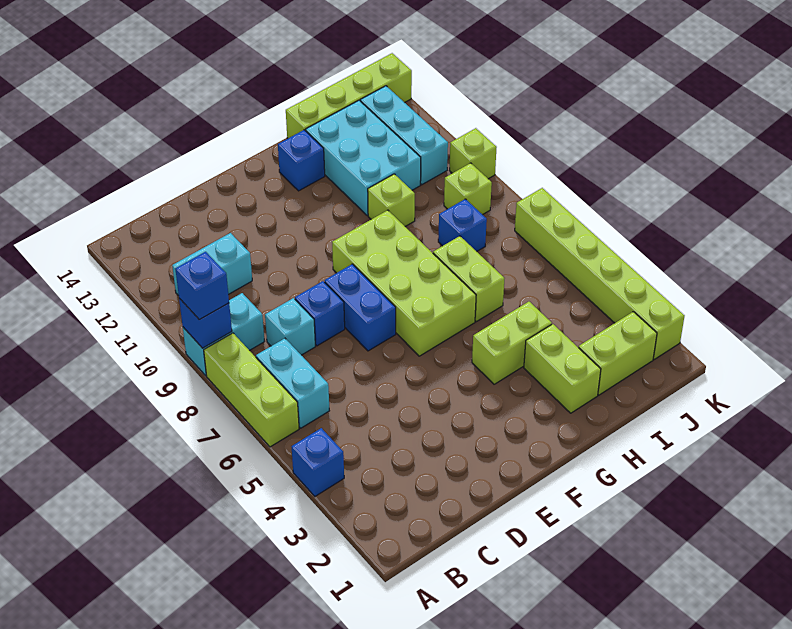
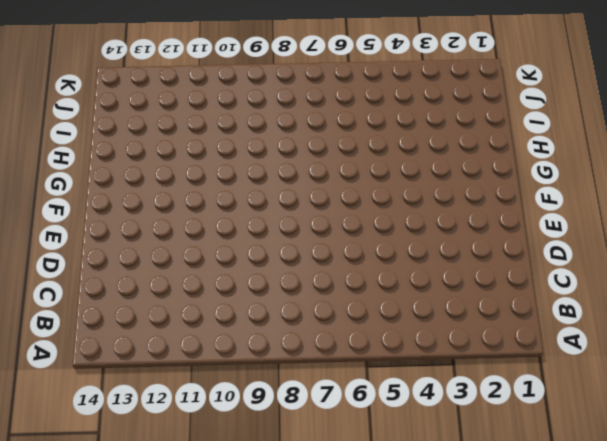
none -> blue 1x1 brick [292,428,344,496]
none -> lime 1x3 brick [204,333,299,447]
none -> cyan 1x2 brick [183,293,265,376]

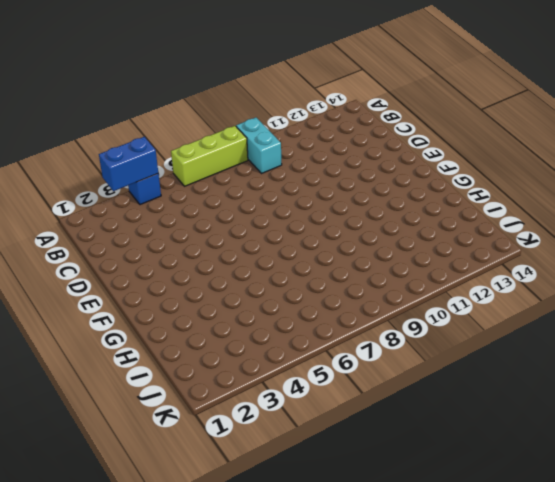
blue 1x2 brick [99,137,158,191] -> blue 1x2 brick moved to [325,264,396,351]
none -> cyan 1x2 brick [256,338,329,428]
none -> cyan 1x2 brick [172,233,252,296]
none -> cyan 1x1 brick [265,298,315,355]

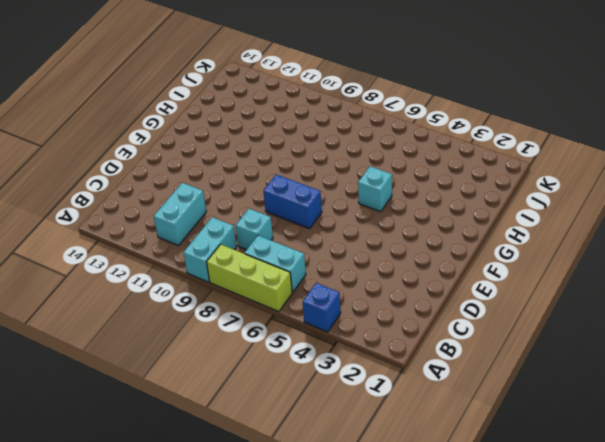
cyan 1x1 brick [358,166,392,212] -> none
none -> blue 1x1 brick [295,281,345,346]
none -> lime 2x4 brick [332,210,476,356]
none -> lime 1x2 brick [472,302,552,384]

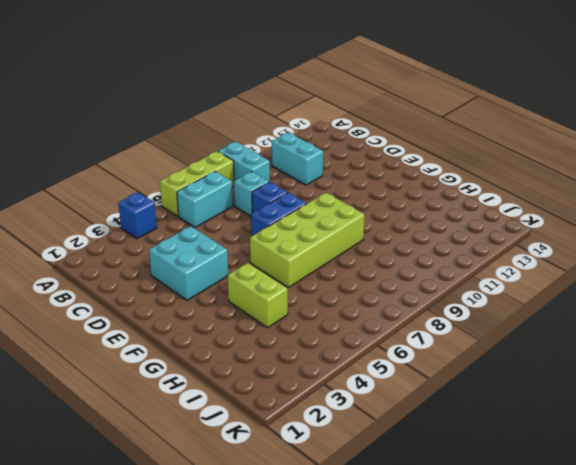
cyan 2x2 brick [149,226,228,300] -> none
none -> blue 1x1 brick [278,130,325,191]
none -> lime 1x2 brick [524,324,601,413]
none -> lime 1x2 brick [433,236,505,322]

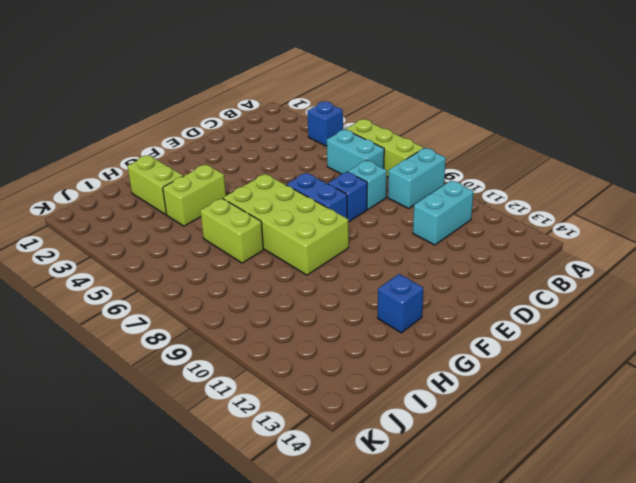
none -> lime 1x1 brick [368,174,415,226]
none -> cyan 2x3 brick [306,100,421,215]
none -> lime 1x4 brick [286,53,412,138]

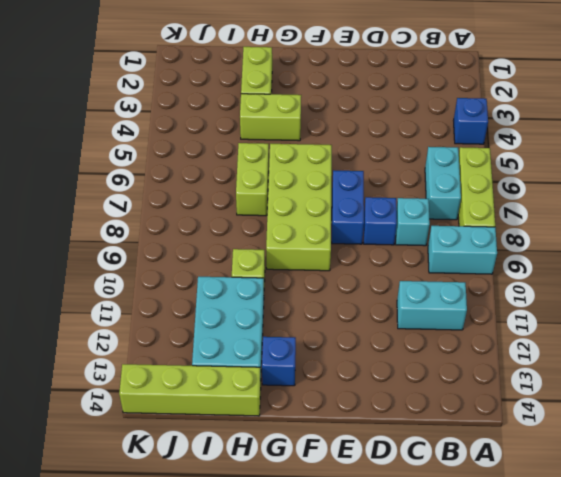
none -> lime 1x2 brick [579,312,657,395]
none -> blue 1x1 brick [438,199,487,251]
none -> lime 1x1 brick [444,163,492,215]

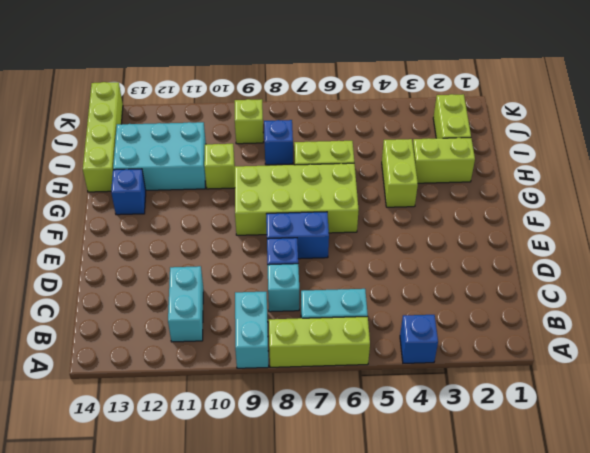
none -> cyan 1x3 brick [360,86,448,185]
none -> lime 1x6 brick [515,188,685,359]
none -> lime 1x1 brick [450,128,497,179]

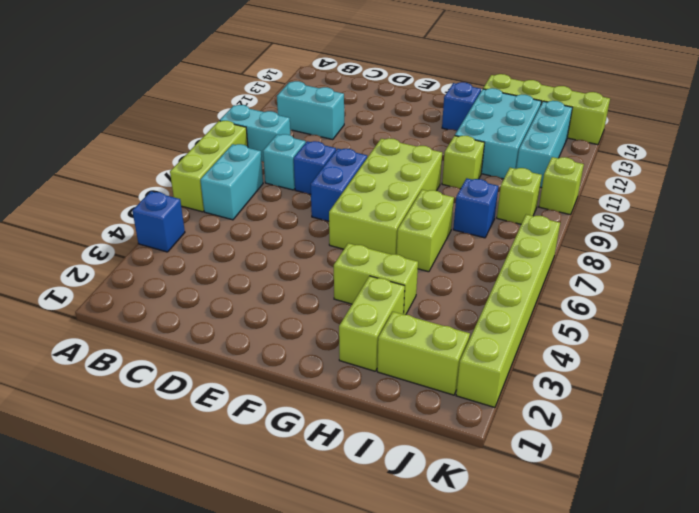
none -> blue 1x1 brick [179,298,232,348]
none -> blue 1x1 brick [175,252,229,320]

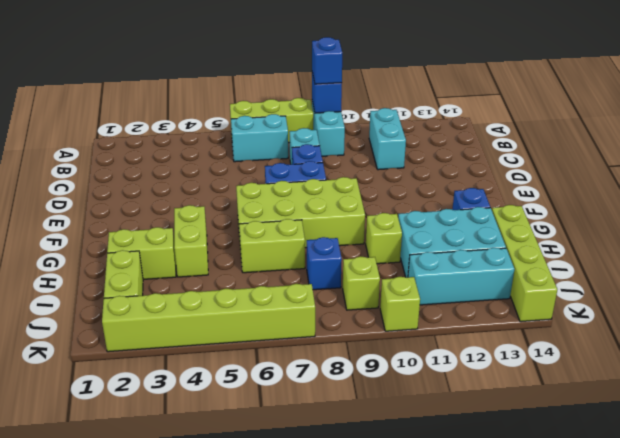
none -> blue 1x1 brick [292,428,344,496]

